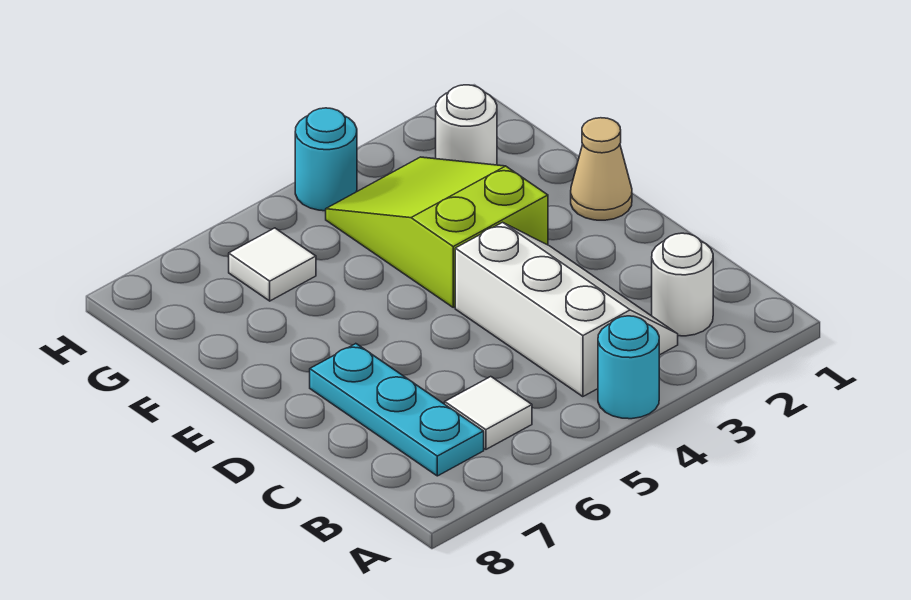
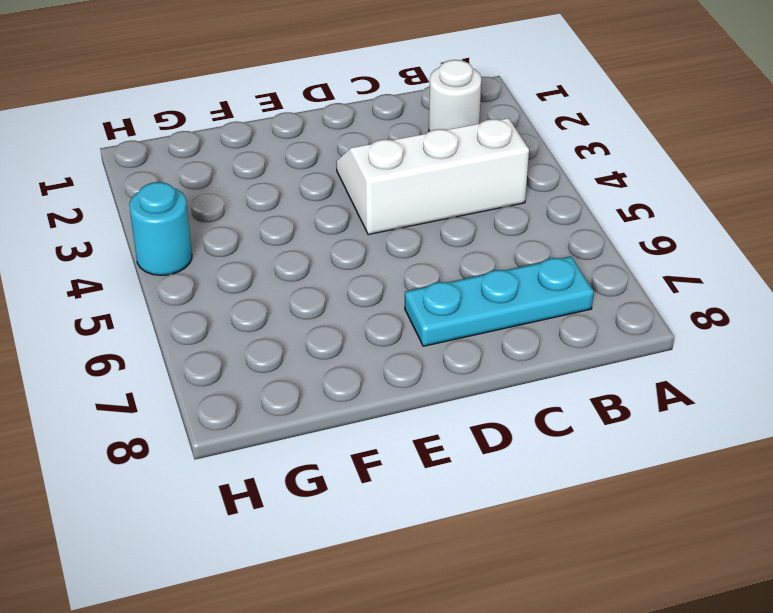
none -> cyan 1x1 round brick [598,316,659,419]
none -> white 1x1 tile [445,377,532,449]

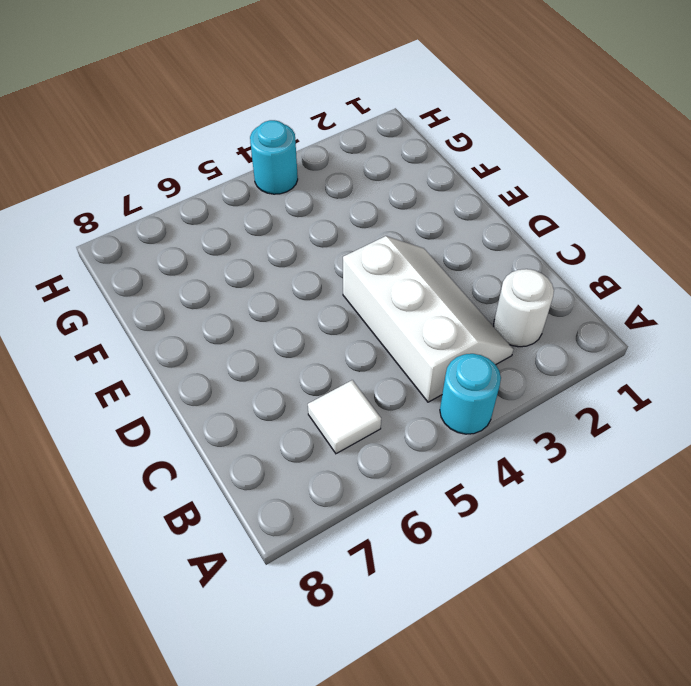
none -> cyan 1x3 plate [310,344,484,476]
none -> tan 1x1 cone [571,118,632,220]

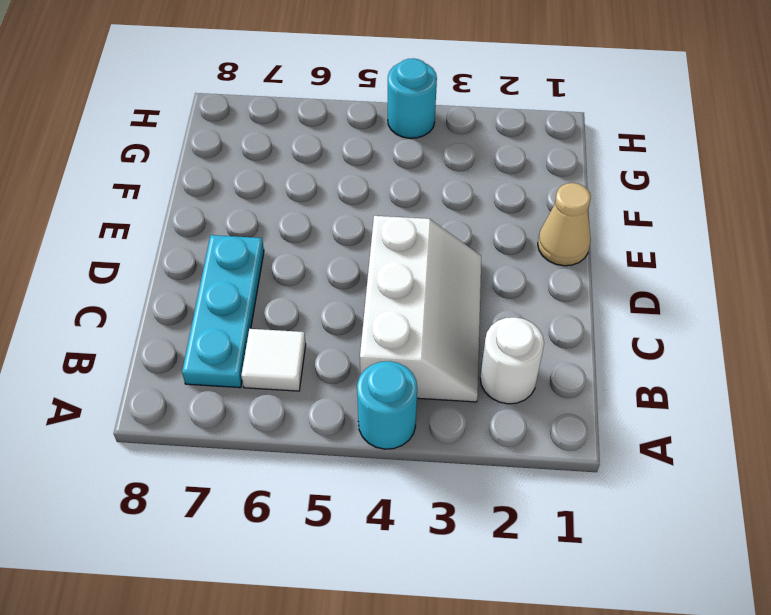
none -> lime 2x3 slope [326,157,548,307]
none -> white 1x1 round brick [436,85,497,165]

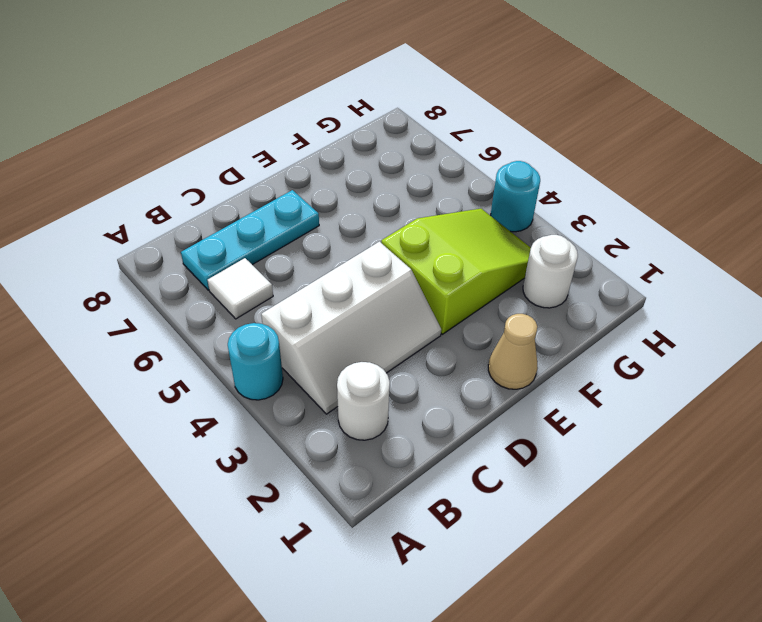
none -> white 1x1 tile [229,228,316,301]

